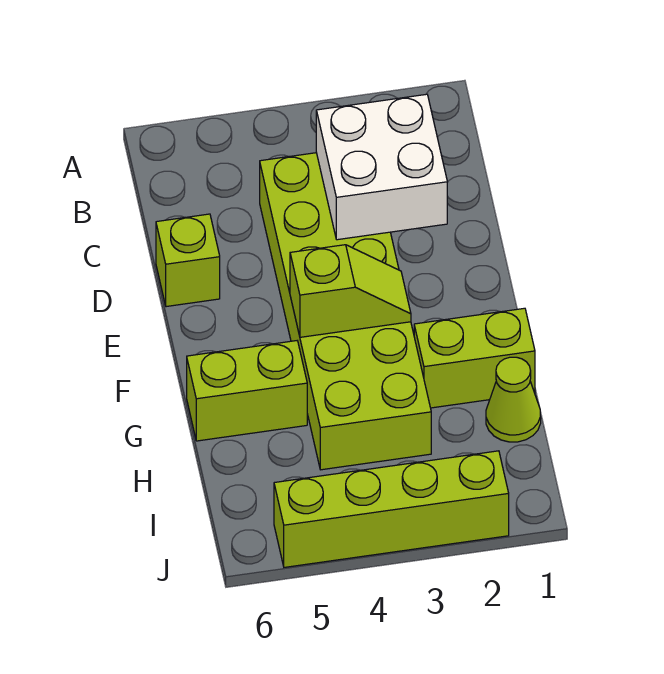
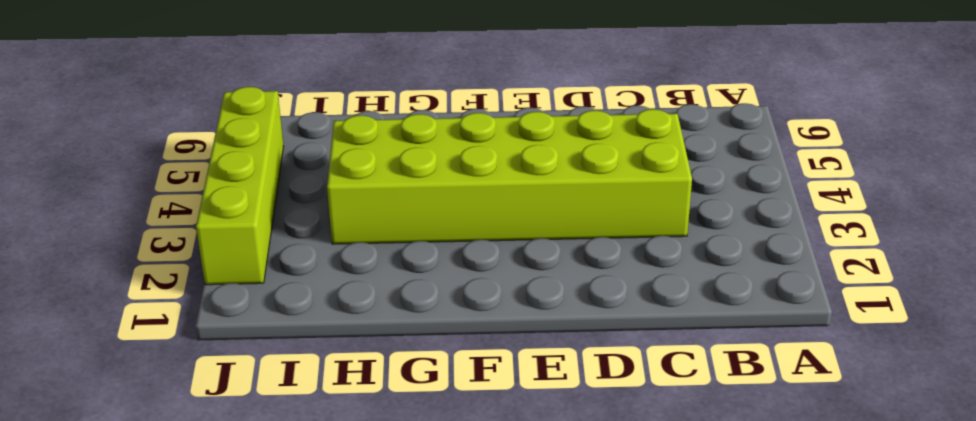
none -> lime 1x1 brick [156,214,220,307]
none -> lime 1x2 brick [414,308,535,408]

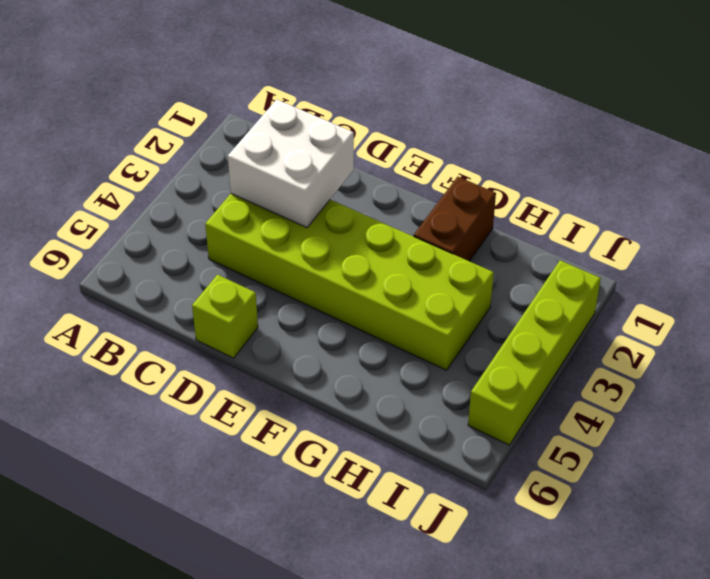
brown 1x2 brick [414,177,496,261] -> lime 1x2 brick [414,308,535,408]
none -> lime 1x2 brick [187,341,307,441]
none -> lime 1x1 cone [486,357,541,442]

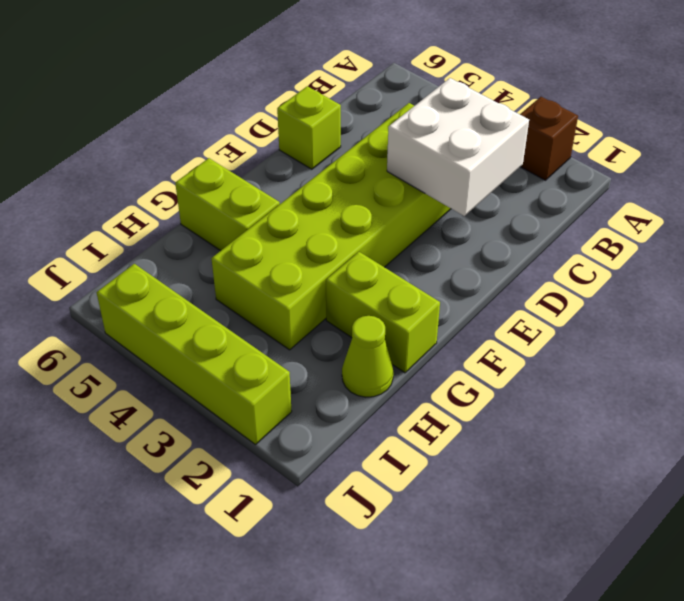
brown 1x1 brick [520,97,578,180] -> none
none -> lime 1x2 slope [290,245,411,337]

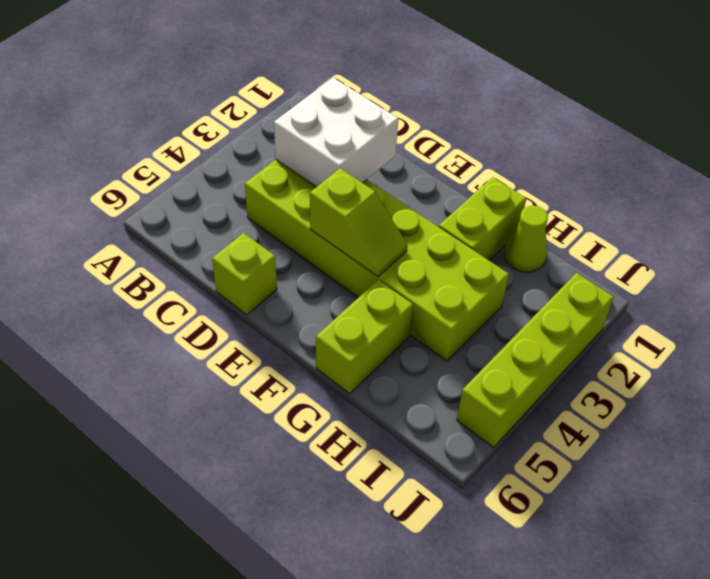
lime 1x2 slope [310,168,407,277] -> lime 1x2 slope turned to [290,245,411,337]

